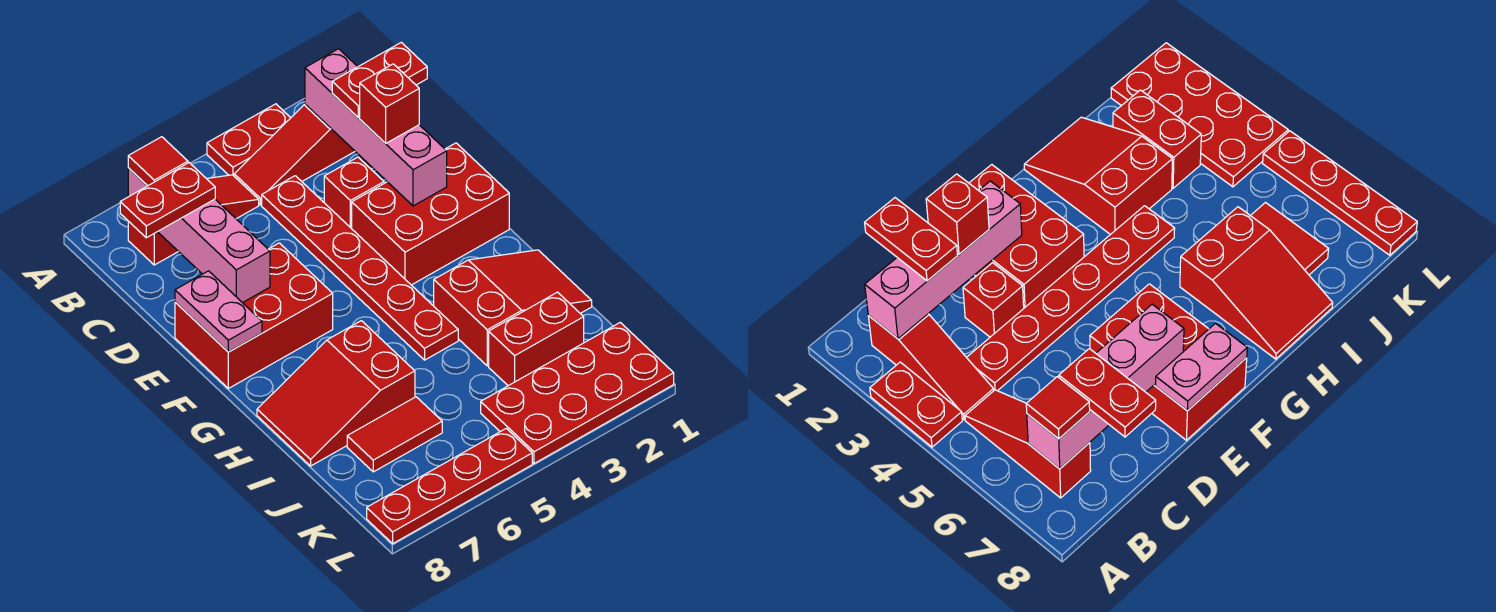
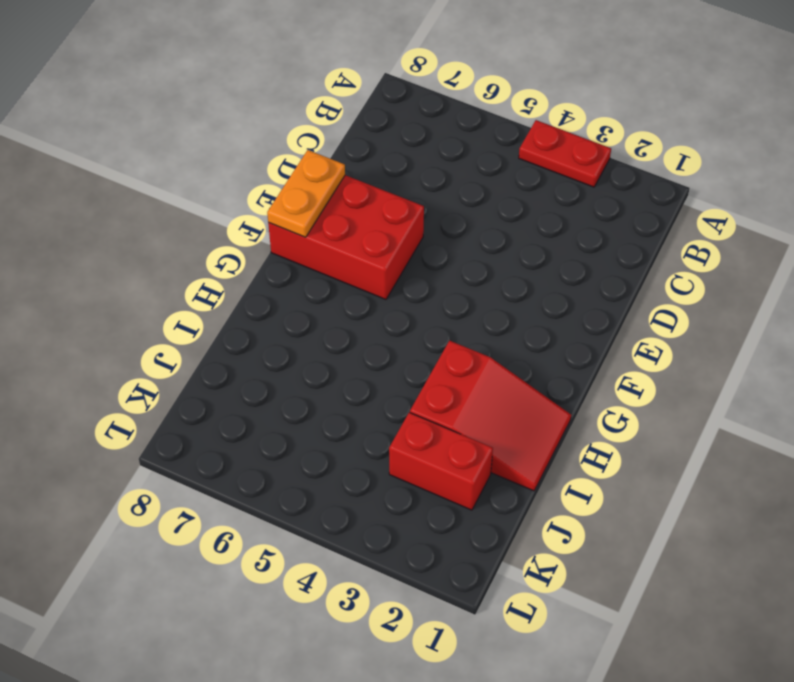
orange 1x2 plate [267,150,345,237] -> pink 1x2 plate [175,271,262,352]
none -> red 1x3 slope [234,104,355,205]
none -> red 1x3 slope [128,175,259,265]
none -> red 1x6 plate [262,176,458,360]

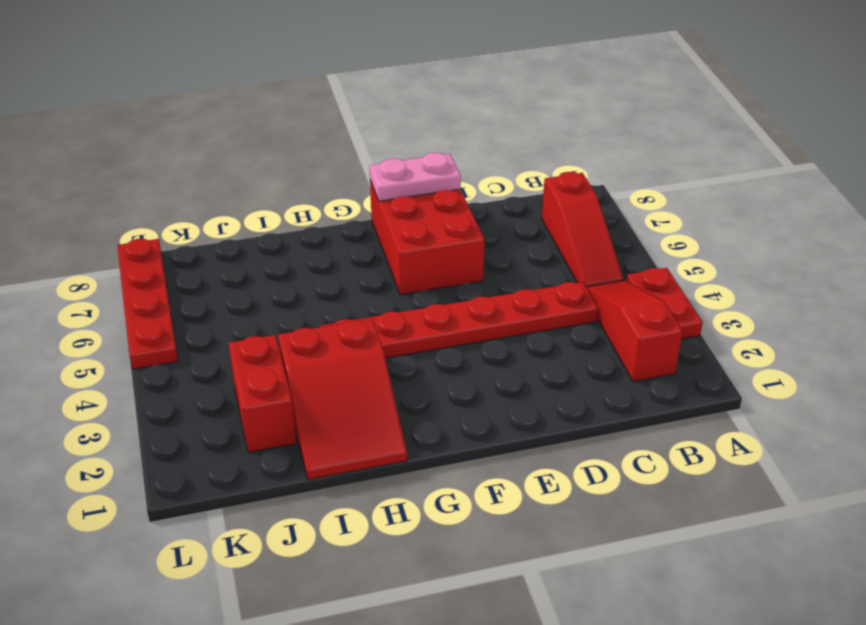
none -> red 1x1 brick [324,157,384,229]
none -> red 2x3 brick [352,143,509,285]
none -> red 2x3 slope [257,321,415,466]

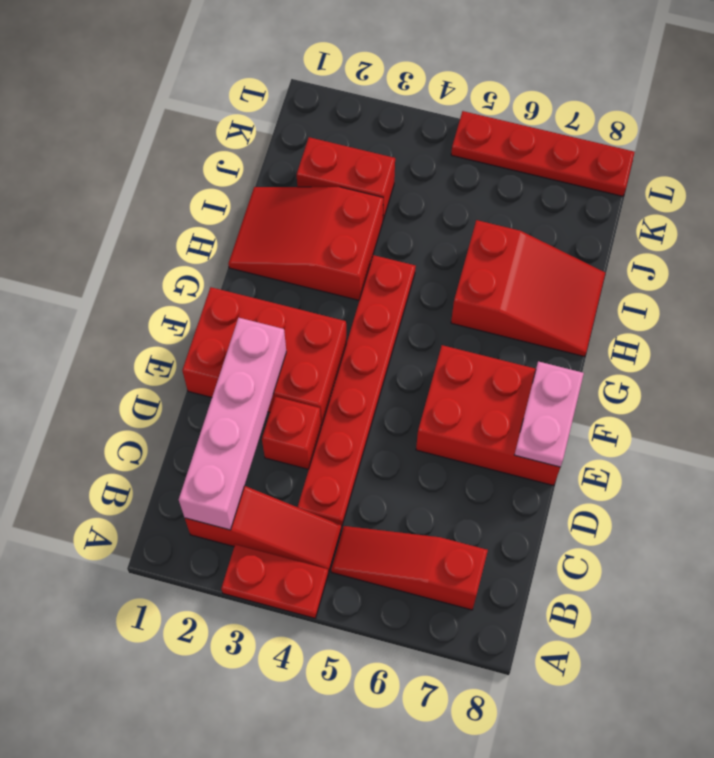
none -> red 1x2 tile [347,397,442,472]
none -> red 2x4 plate [481,323,674,463]
none -> pink 1x4 brick [128,168,270,303]

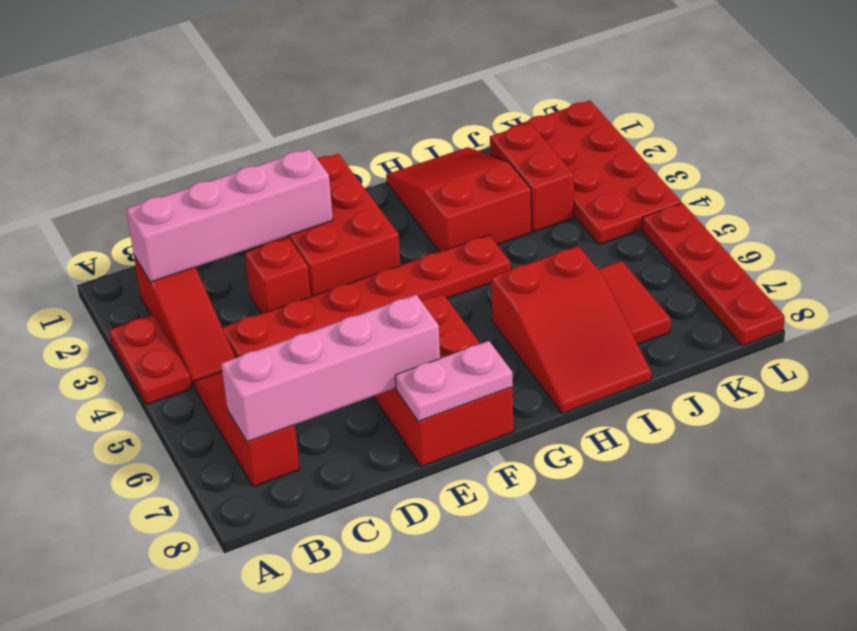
none -> red 1x1 tile [128,137,188,186]
none -> red 1x2 plate [332,42,427,118]
none -> red 1x2 plate [120,163,215,238]

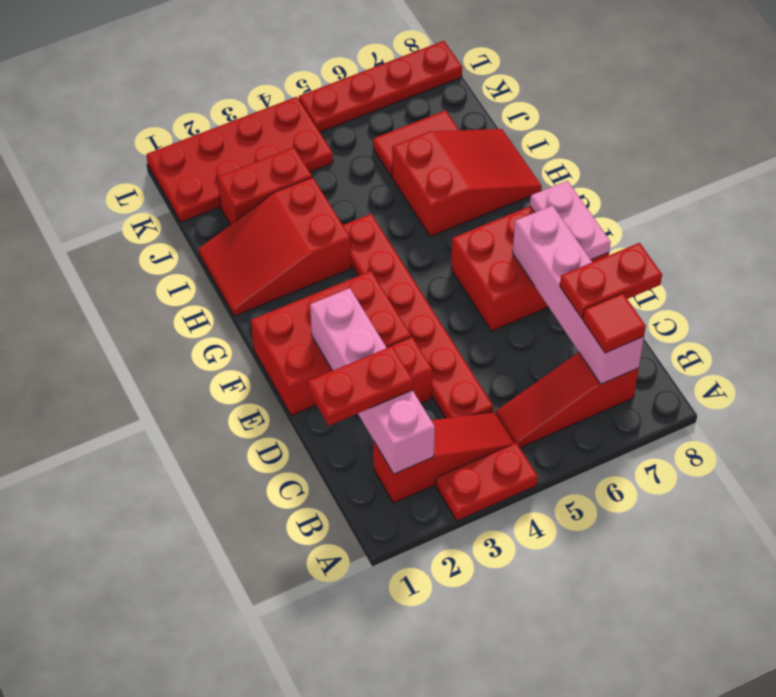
none -> red 1x1 brick [360,64,419,143]

